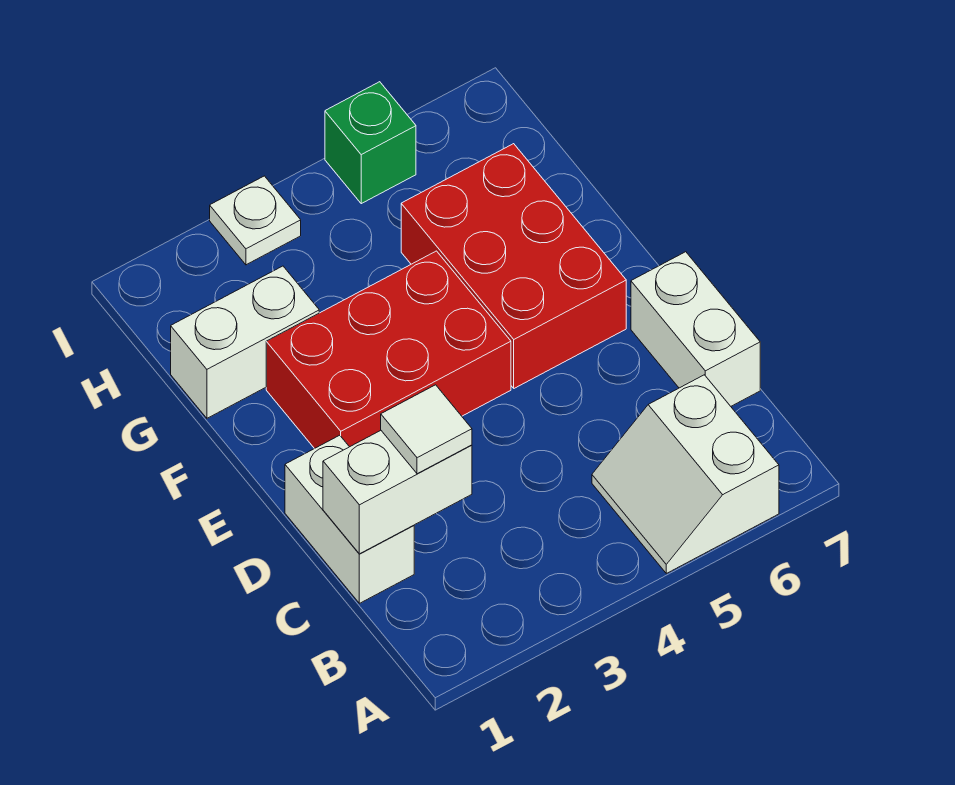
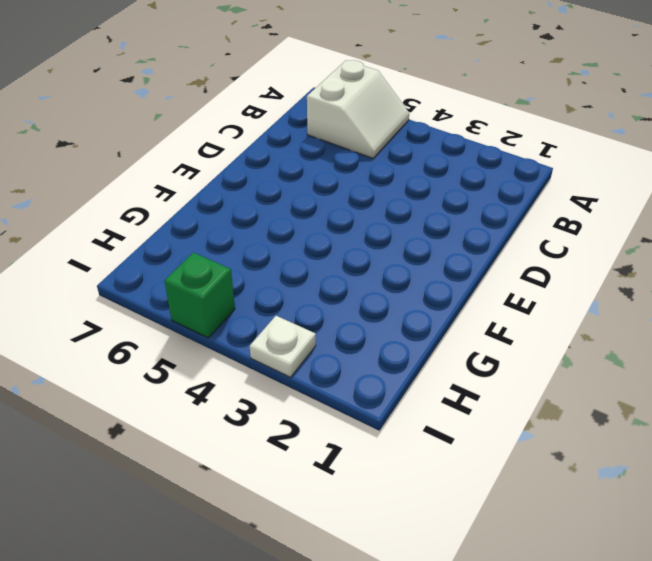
none -> white 1x2 brick [285,435,414,603]
none -> white 1x2 brick [631,252,760,406]

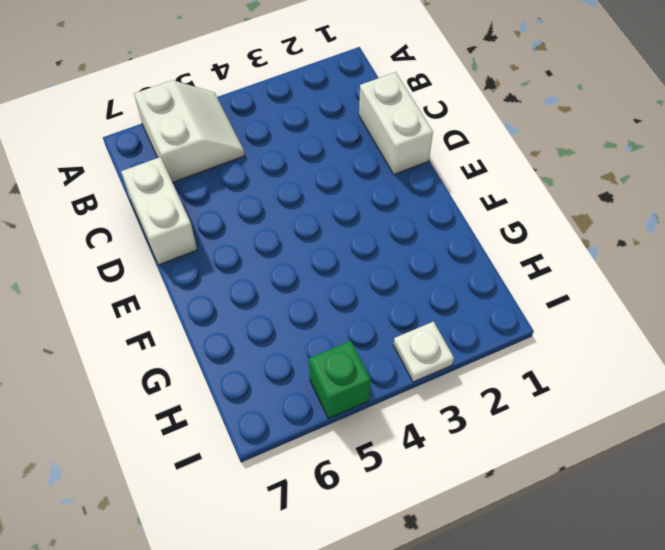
none -> red 2x3 brick [266,251,511,449]
none -> red 2x3 brick [401,144,626,388]

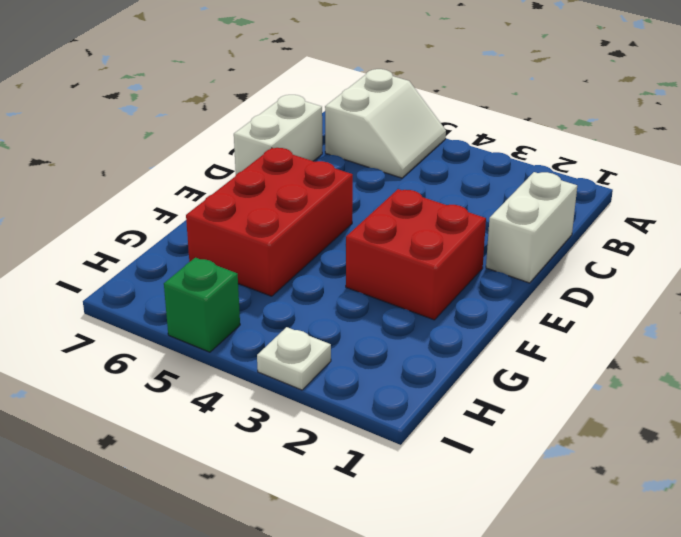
red 2x2 brick [346,189,486,320] -> red 2x3 brick [266,251,511,449]
none -> white 1x2 brick [171,266,319,418]
none -> white 1x2 brick [323,431,472,554]

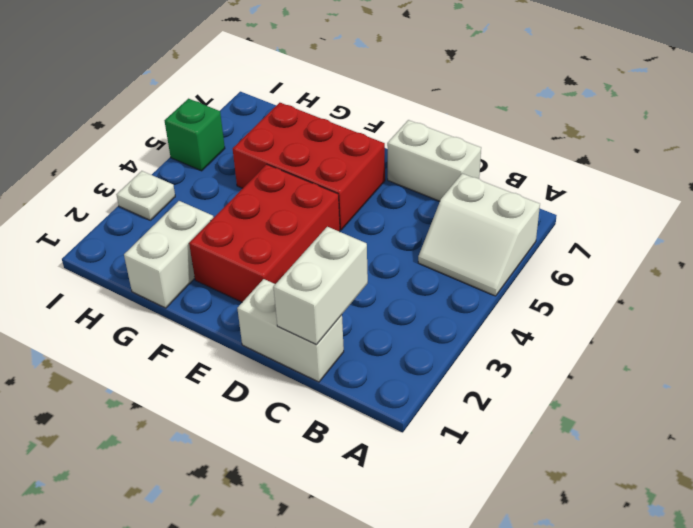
none -> white 1x1 tile [381,385,472,474]

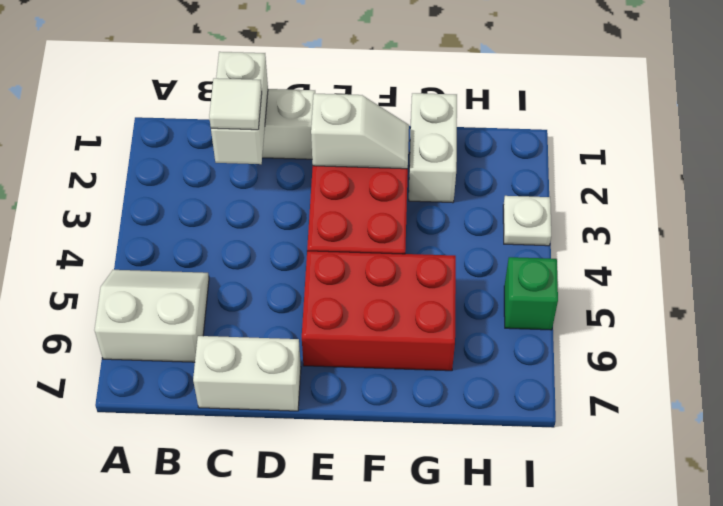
white 1x2 slope [311,94,409,169] -> none

